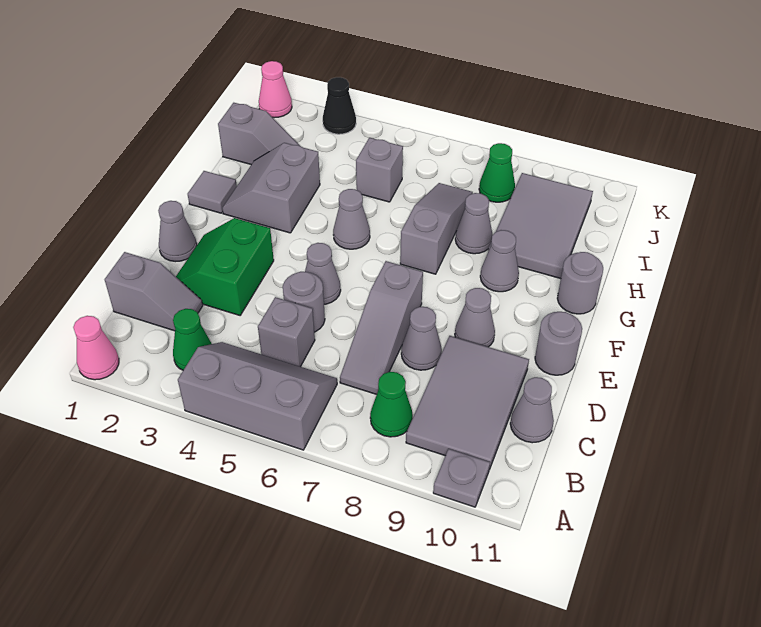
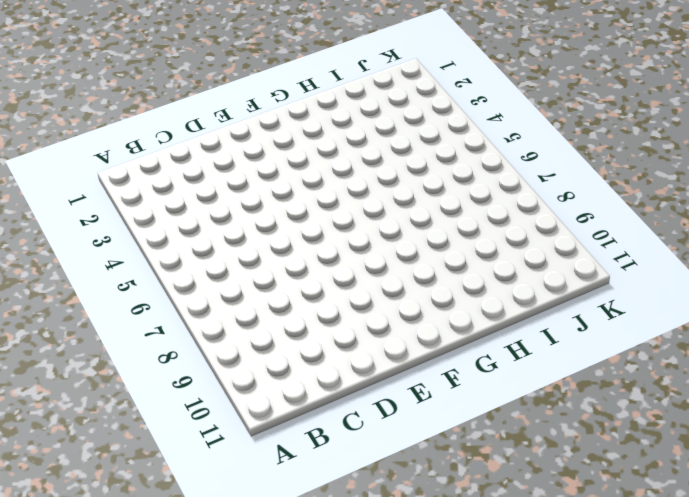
none -> pink 1x1 cone [73,316,119,380]
none -> grey 2x3 slope [178,342,337,450]
none -> grey 1x1 plate [433,449,490,507]
none -> green 1x1 cone [173,309,212,370]

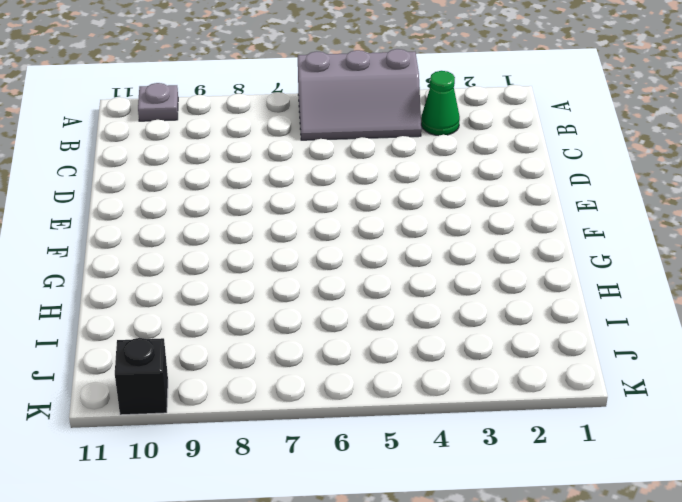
black 1x1 brick [115,338,168,415] -> none
none -> pink 1x1 cone [73,316,119,380]
none -> green 1x1 cone [370,372,413,437]
none -> grey 2x3 tile [406,336,529,470]
none -> grey 1x2 slope [105,252,203,331]

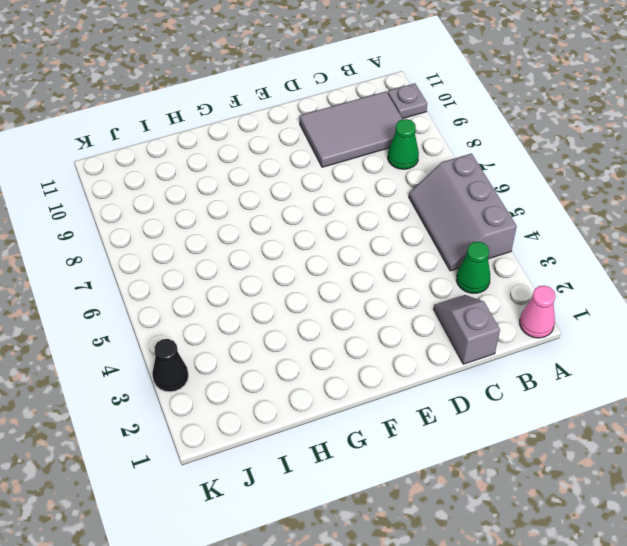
none -> grey 1x1 brick [258,297,315,367]
none -> grey 1x3 slope [340,261,423,394]
none -> grey 1x1 cone [510,377,554,443]
none -> green 2x2 slope [176,218,274,315]

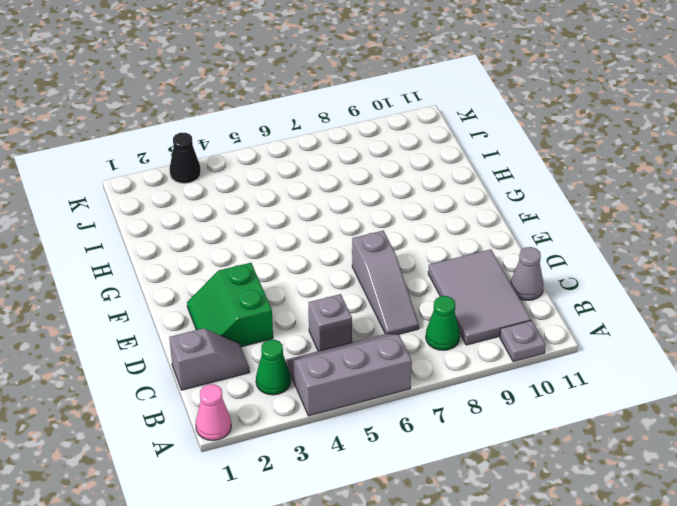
none -> grey 1x1 round brick [283,272,325,332]
none -> grey 1x1 cone [401,307,442,370]
none -> grey 1x1 cone [158,201,197,262]
none -> grey 1x1 cone [305,243,341,304]

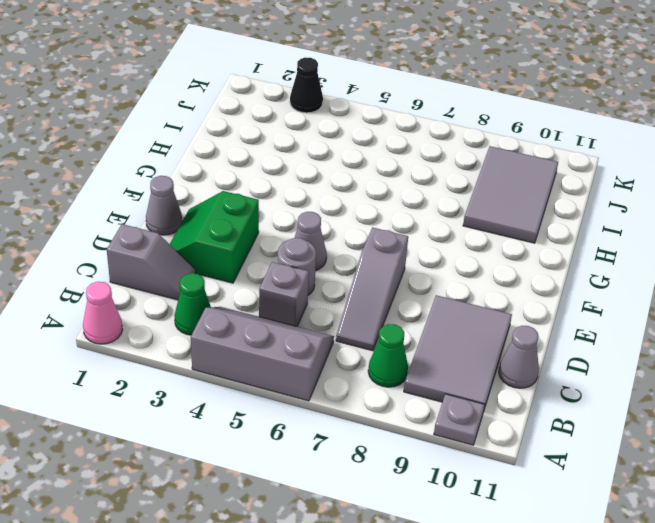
none -> grey 1x1 cone [401,307,442,370]
none -> grey 1x1 cone [455,288,495,347]
none -> grey 1x1 round brick [535,312,582,375]
none -> grey 1x1 tile [188,171,237,213]

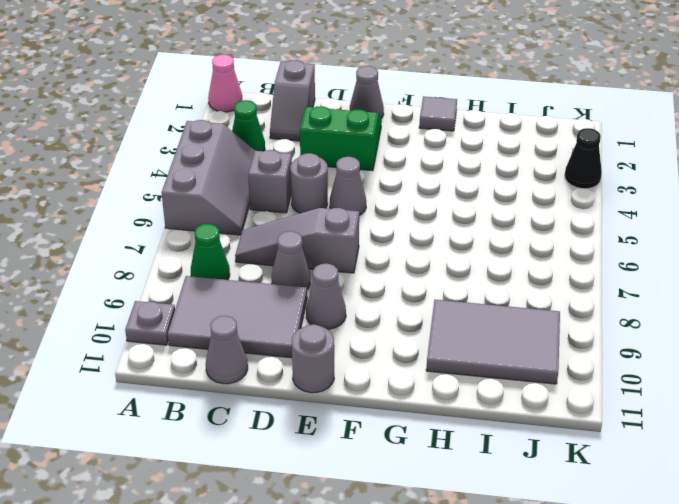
none -> grey 2x2 slope [222,143,320,233]
none -> grey 1x1 cone [333,189,370,249]
none -> grey 1x3 slope [400,183,473,274]
none -> grey 1x1 cone [480,230,519,292]

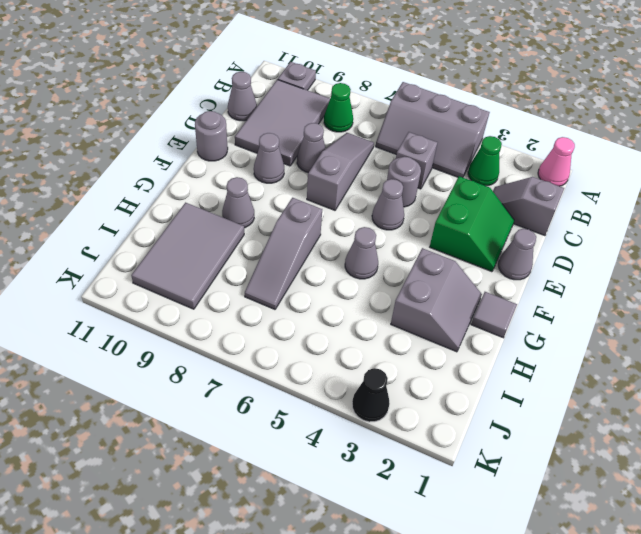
none -> grey 1x1 round brick [557,252,603,314]
none -> grey 1x1 cone [455,193,493,254]
none -> grey 1x2 slope [218,103,300,165]
none -> grey 1x1 brick [356,138,403,202]

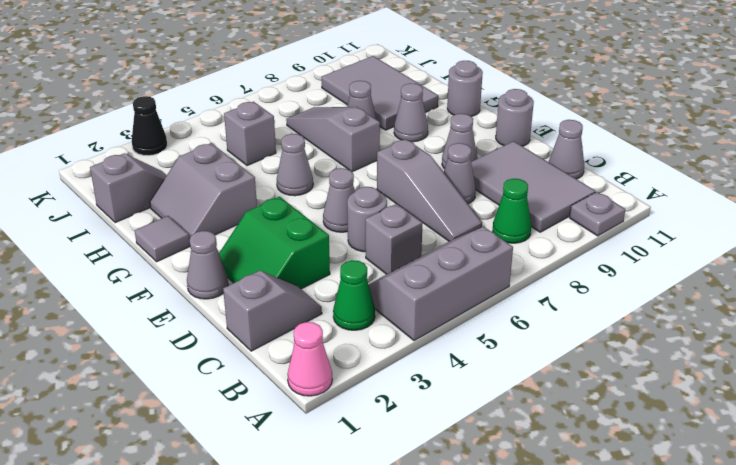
none -> green 1x1 cone [479,143,515,202]
none -> pink 1x1 cone [259,61,292,118]

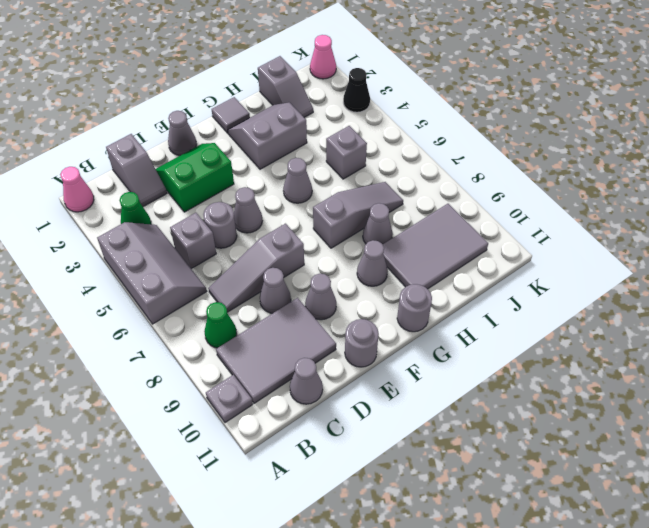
none -> green 1x1 cone [479,143,515,202]

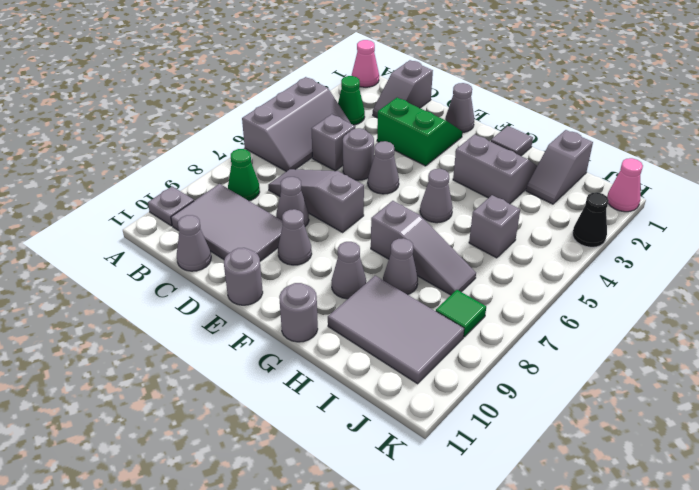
green 1x1 tile [436,290,486,337] -> green 1x1 cone [479,143,515,202]

